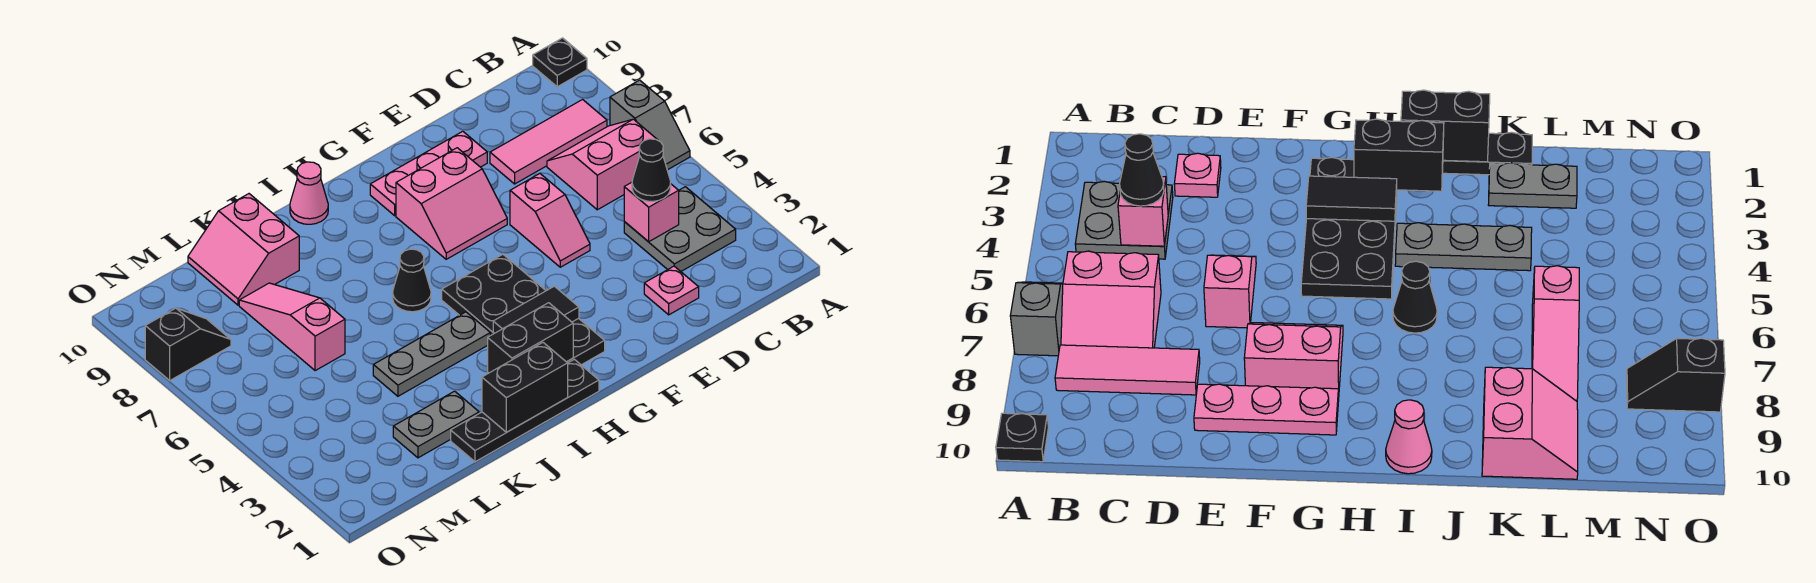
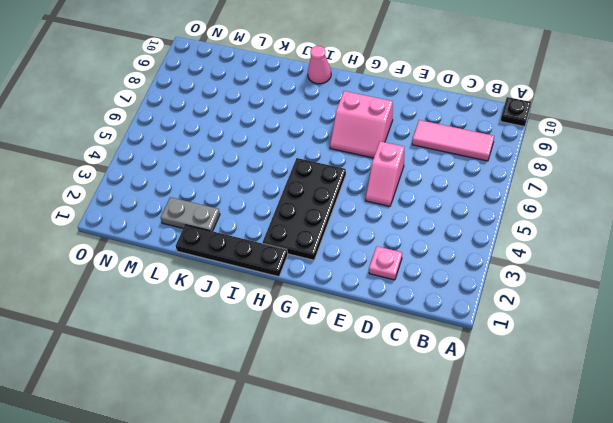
none -> grey 1x2 slope [610,80,690,170]
none -> grey 2x2 plate [624,187,736,271]
none -> pink 2x2 slope [547,119,657,210]

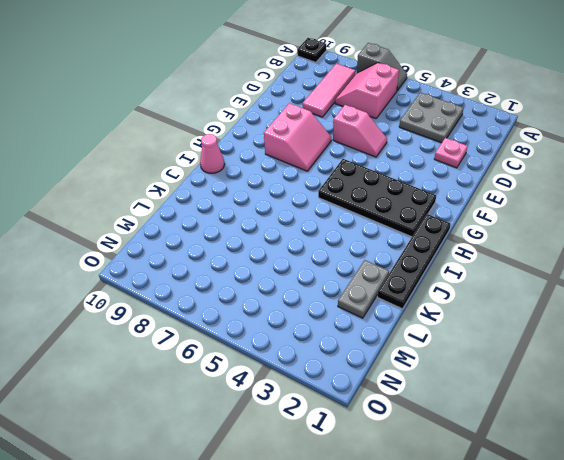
none -> pink 1x3 plate [370,131,487,216]
none -> grey 1x3 plate [373,312,490,396]
none -> black 1x1 cone [393,249,431,312]

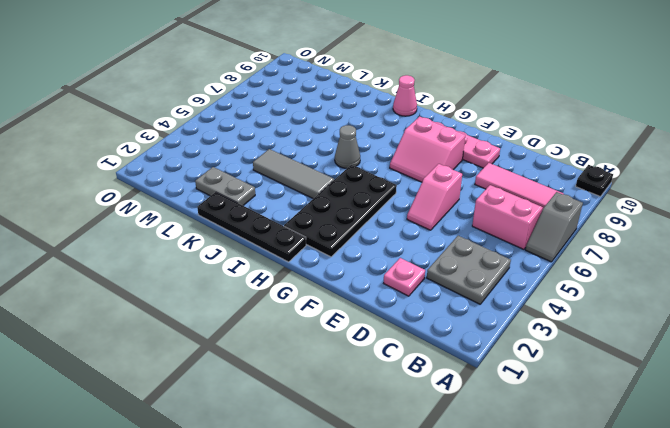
grey 1x3 tile [253,149,334,199] -> grey 1x3 plate [373,312,490,396]
grey 1x1 cone [335,125,360,168] -> black 1x1 cone [393,249,431,312]
none -> pink 2x2 slope [188,194,299,305]
none -> pink 1x3 slope [239,283,345,371]
none -> black 1x2 slope [145,308,231,380]

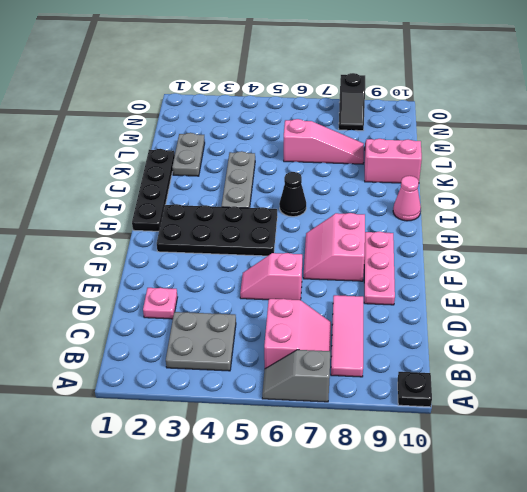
none -> pink 1x1 brick [624,182,679,242]
none -> black 1x2 tile [493,286,579,333]
none -> black 1x2 brick [488,303,573,373]

